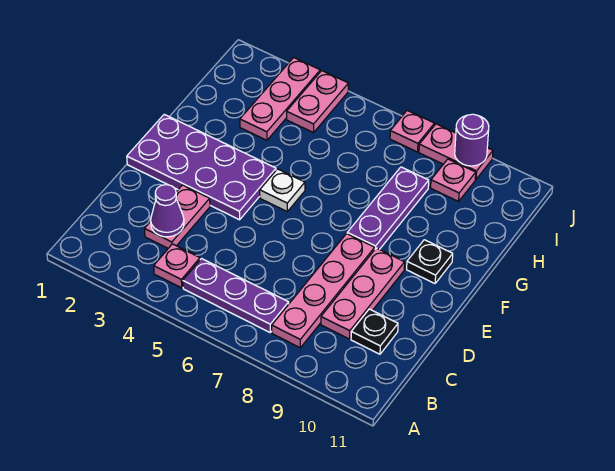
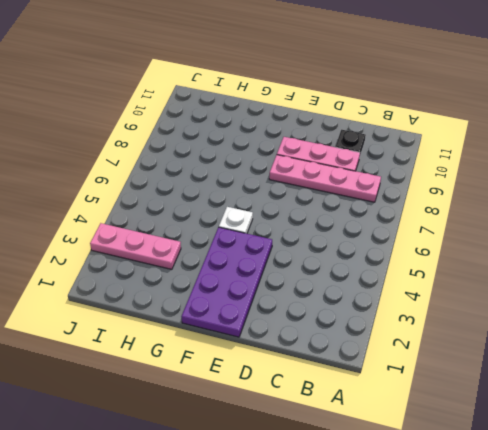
none -> pink 1x1 plate [154,244,200,288]
none -> purple 1x3 plate [183,259,289,332]
none -> pink 1x2 plate [145,185,210,248]

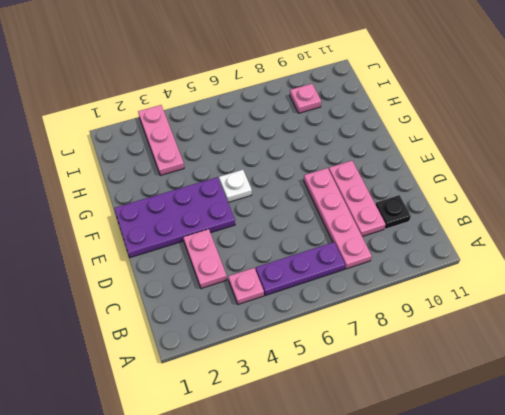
none -> purple 1x3 plate [347,167,429,249]
none -> black 1x1 plate [407,240,453,283]
none -> pink 1x2 plate [287,71,349,133]

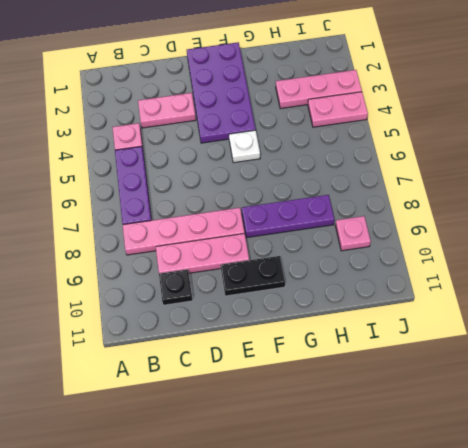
black 1x2 plate [220,256,285,296] -> black 1x1 plate [407,240,453,283]
none -> pink 1x1 plate [390,110,435,152]
none -> pink 1x2 plate [419,124,493,179]
none -> purple 1x1 cone [151,185,184,237]

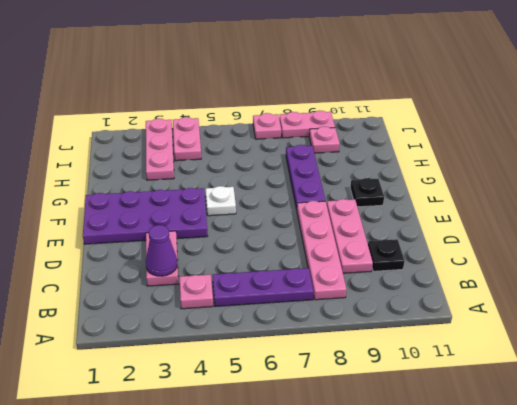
none -> purple 1x1 round brick [455,114,489,166]

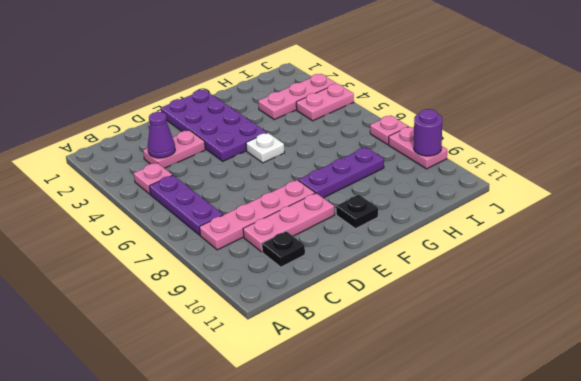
none -> pink 1x1 plate [431,159,476,201]

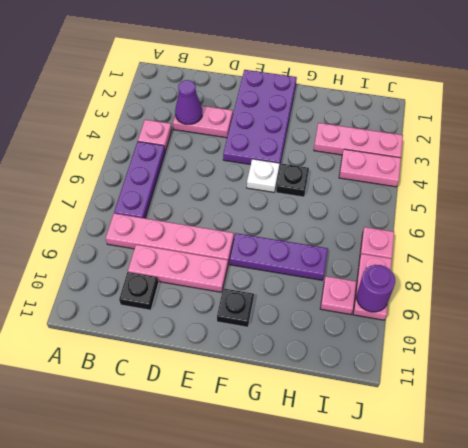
black 1x1 plate [276,163,309,197] -> none

